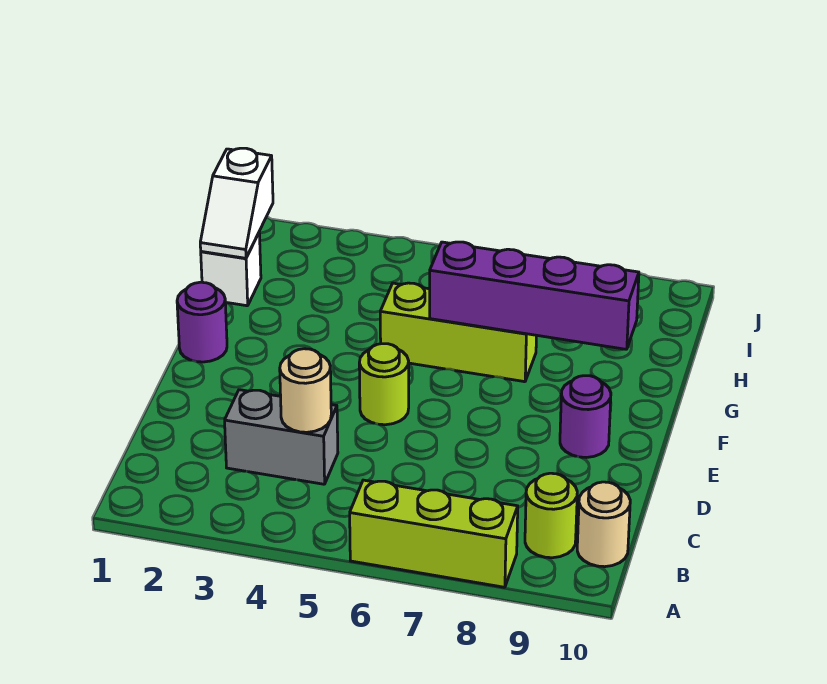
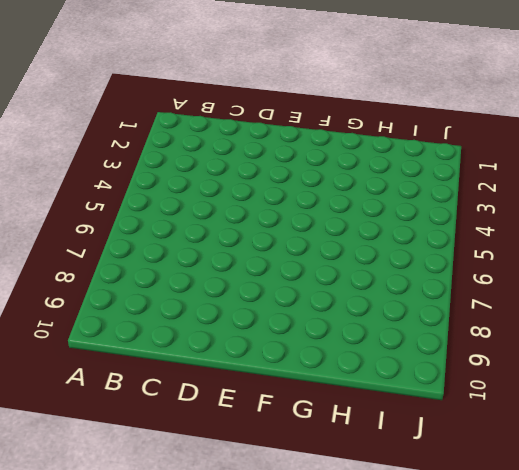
none -> lime 1x3 brick [350,480,518,587]
none -> lime 1x1 round brick [525,473,577,558]
none -> tan 1x1 round brick [577,482,630,567]

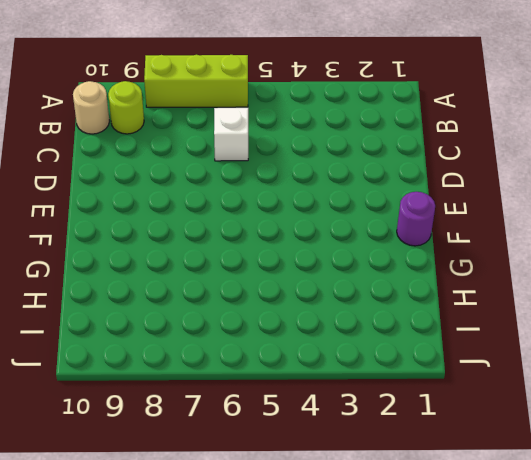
white 1x1 brick [214,108,248,161] -> white 1x1 brick moved to [201,233,261,306]
none -> grey 1x2 brick [225,390,338,484]
none -> lime 1x1 round brick [359,344,409,425]
none -> purple 1x1 round brick [560,376,611,457]

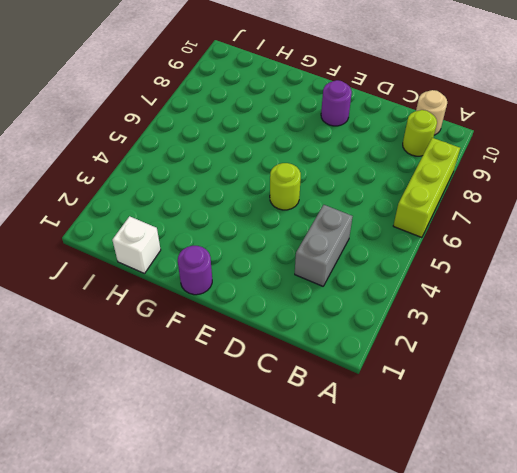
none -> lime 1x3 brick [380,283,536,382]
none -> tan 1x1 round brick [280,349,331,432]
none -> purple 1x4 brick [430,242,639,349]

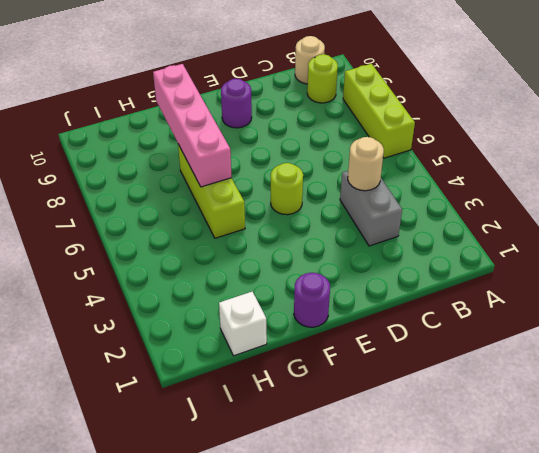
pink 1x4 brick [153,64,231,187] -> purple 1x4 brick [430,242,639,349]
none -> white 1x2 slope [200,148,273,258]

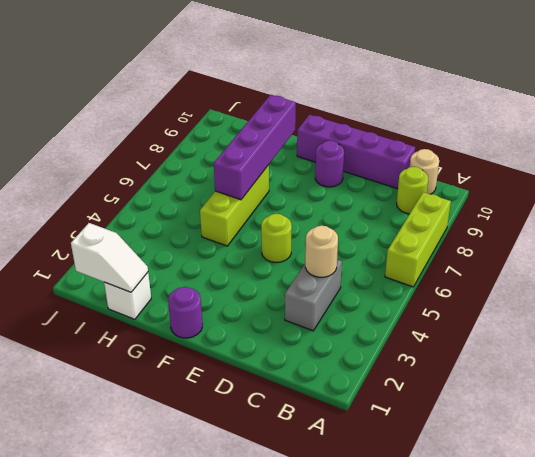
purple 1x4 brick [297,115,415,189] -> none

